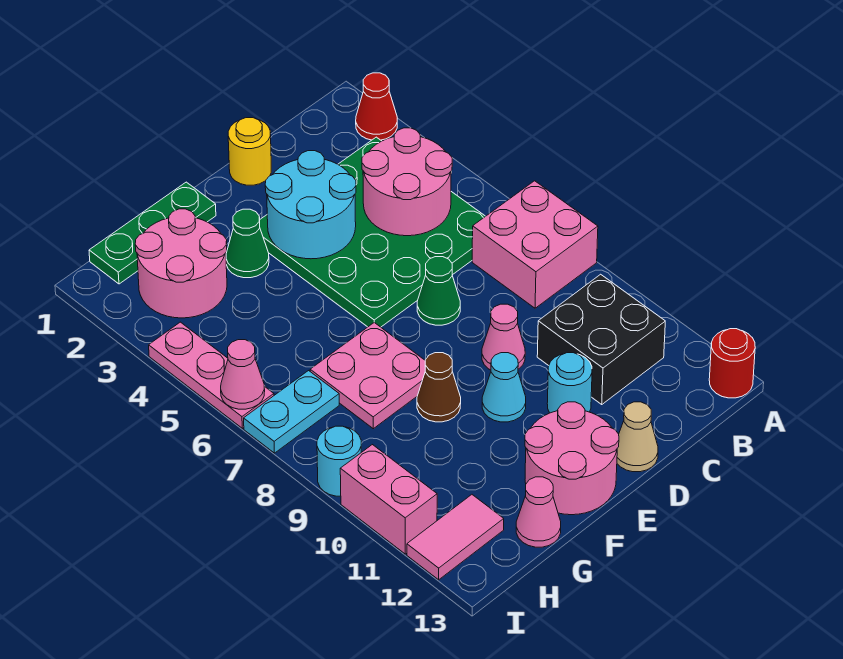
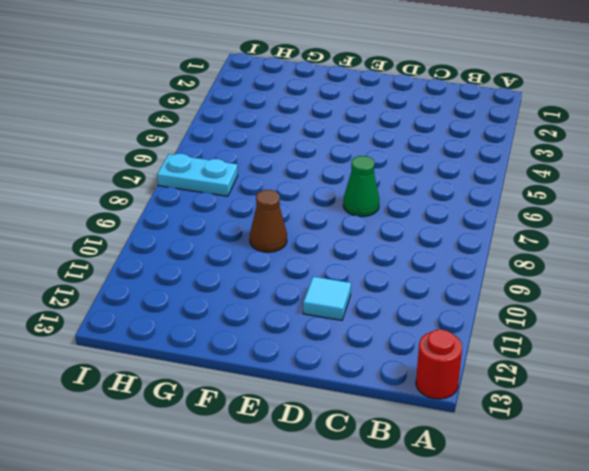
cyan 1x1 tile [303,277,351,320] -> cyan 1x1 round brick [547,353,592,413]
none -> red 1x1 cone [356,73,397,140]
none -> pink 2x2 brick [472,181,598,308]
none -> green 4x4 plate [260,137,485,327]

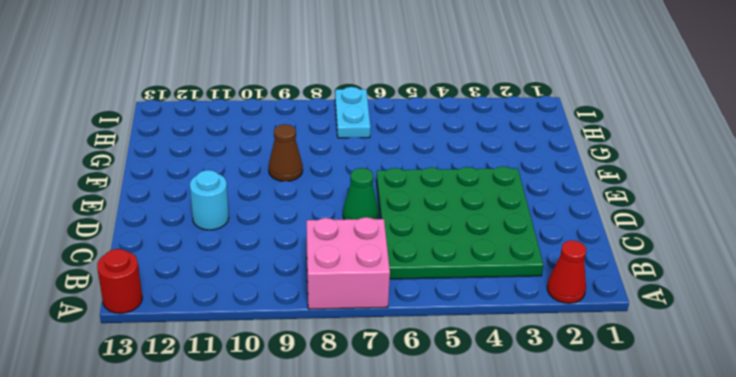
none -> black 2x2 brick [537,274,665,404]
none -> yellow 1x1 round brick [228,118,271,185]
none -> pink 1x1 cone [482,304,525,370]

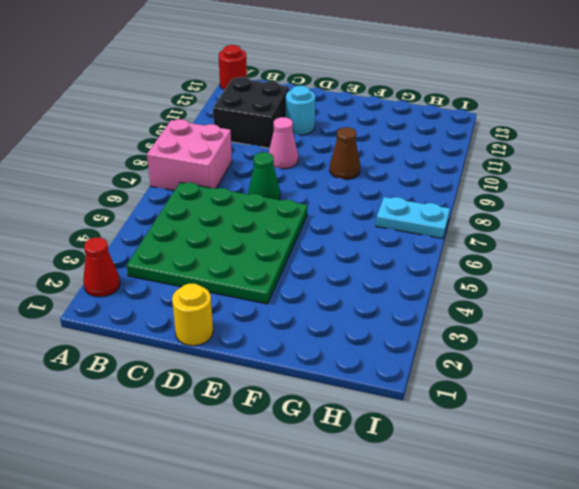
none -> tan 1x1 cone [617,402,658,472]
none -> cyan 1x1 cone [482,353,526,422]
none -> pink 2x2 round brick [525,402,619,515]

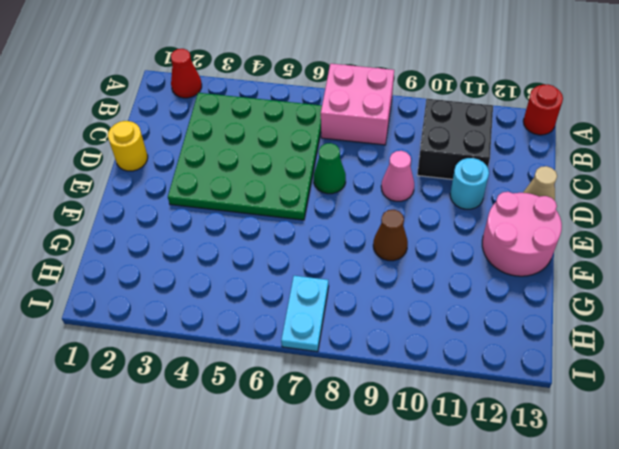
none -> cyan 1x1 cone [482,353,526,422]
none -> green 1x3 plate [89,182,216,284]
none -> green 1x1 cone [226,209,269,278]

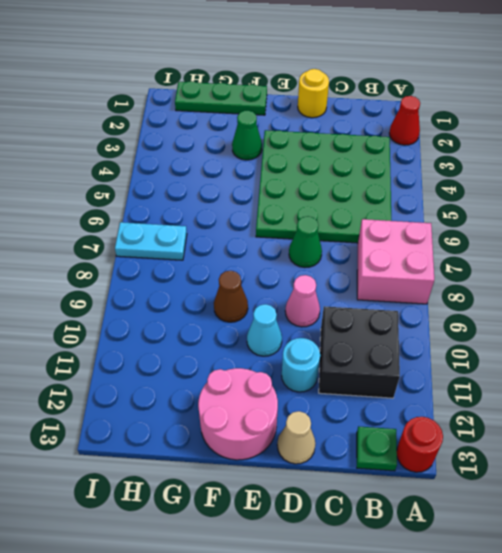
green 1x1 plate [357,426,397,471] -> none
none -> pink 2x2 plate [310,323,425,429]
none -> pink 2x2 round brick [135,209,227,318]
none -> pink 1x1 cone [516,477,561,547]

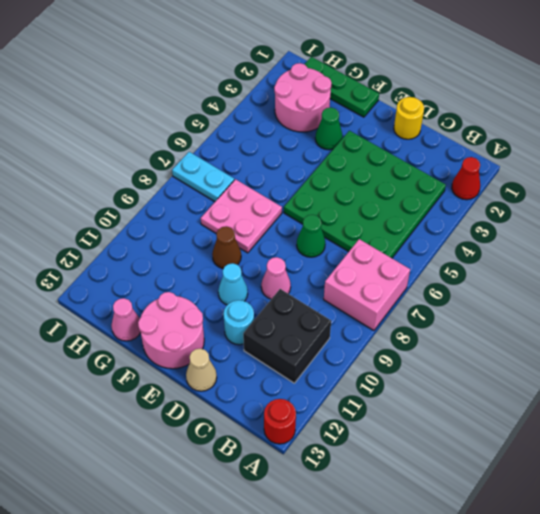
none -> pink 1x2 tile [407,495,504,580]
none -> pink 1x3 plate [149,322,274,428]
none -> cyan 1x1 round brick [317,426,361,496]

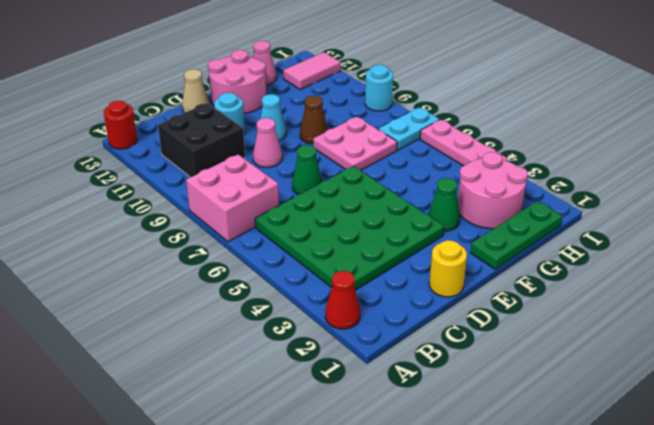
none -> pink 1x2 brick [340,445,437,554]
none -> pink 2x2 round brick [362,128,452,236]
none -> cyan 2x2 round brick [265,151,356,259]

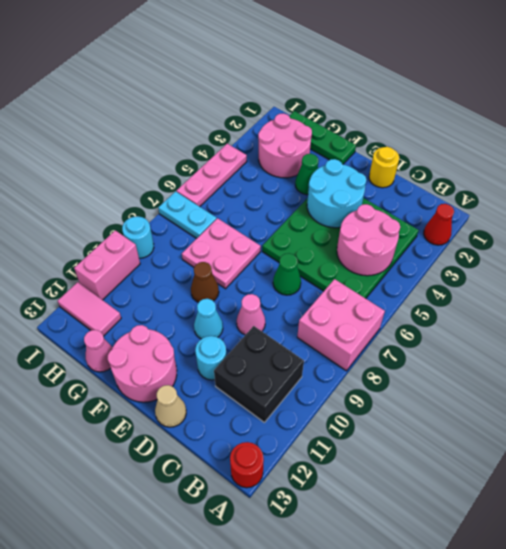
none -> pink 1x1 cone [221,340,265,409]

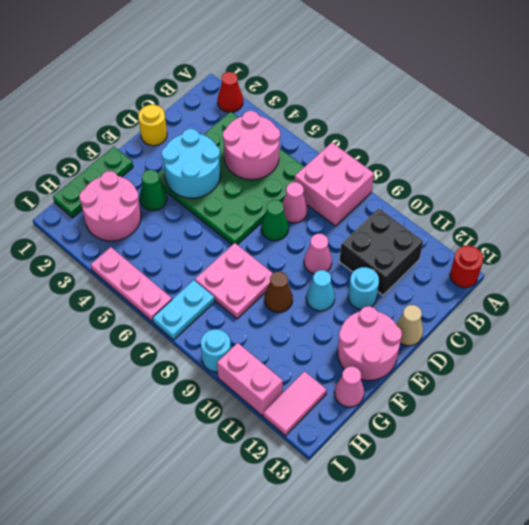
pink 1x1 cone [282,182,308,223] -> pink 1x1 cone moved to [221,340,265,409]

